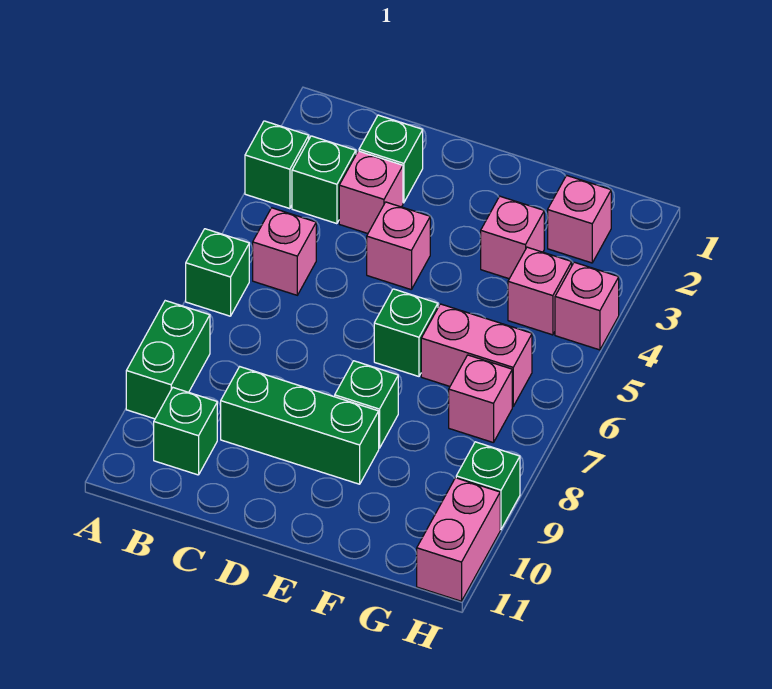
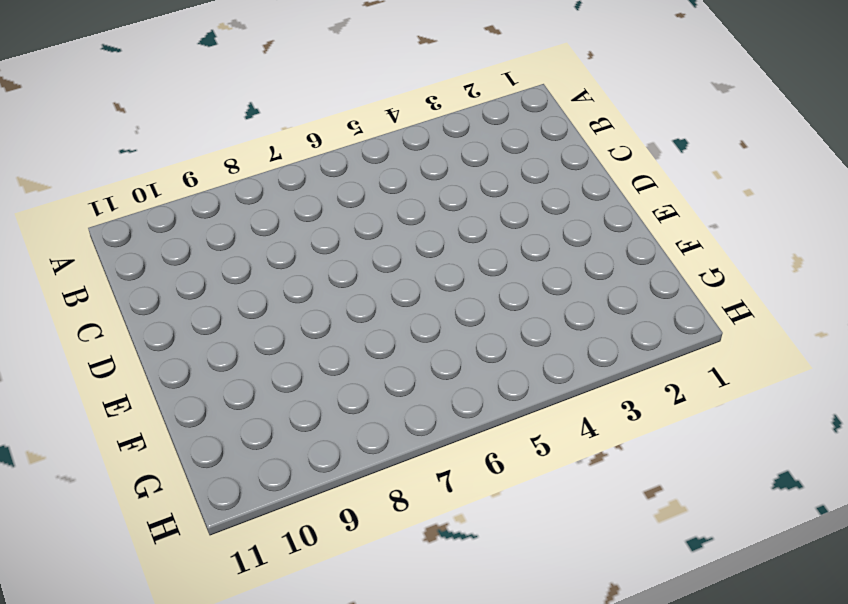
none -> green 1x1 brick [245,121,309,209]
none -> green 1x1 brick [186,229,249,316]
none -> green 1x2 brick [126,301,210,419]

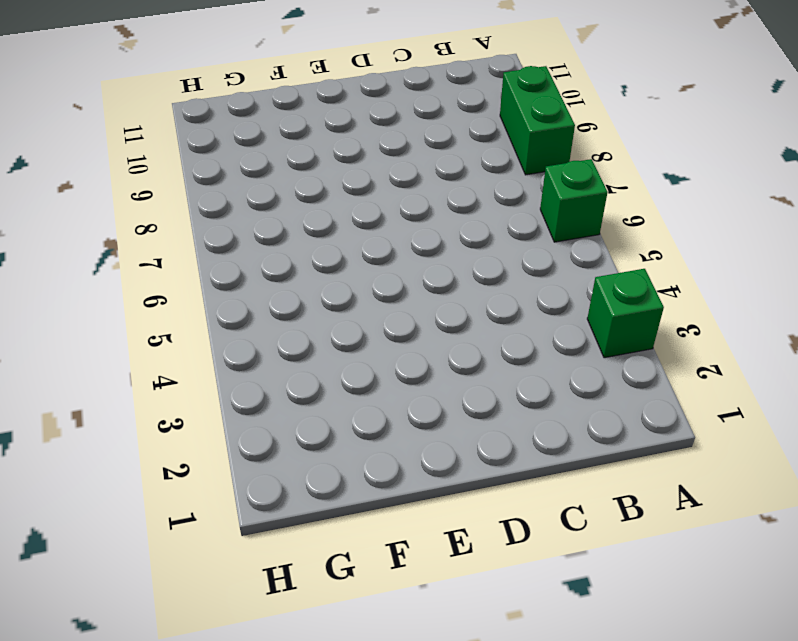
none -> green 1x1 brick [292,136,356,224]
none -> pink 1x1 brick [253,208,316,295]
none -> green 1x1 brick [154,388,217,475]

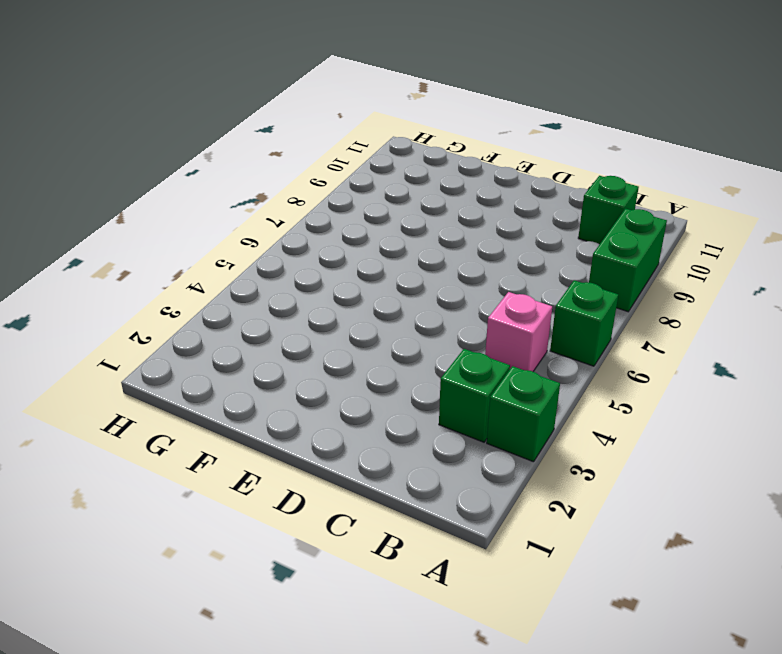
none -> green 1x1 brick [359,115,423,203]
none -> pink 1x1 brick [339,151,403,233]
none -> green 1x3 brick [221,367,379,484]

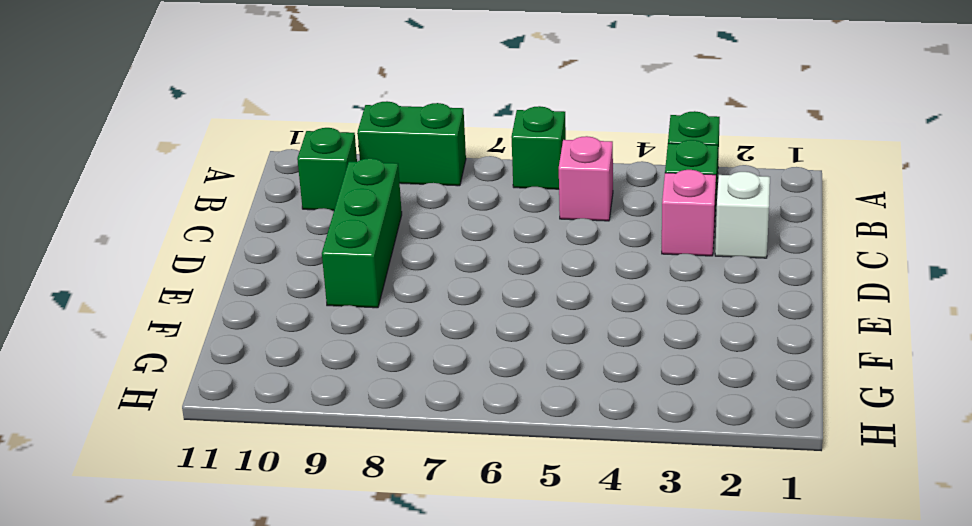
white 1x1 brick [715,172,770,258] -> green 1x1 brick [359,115,423,203]
none -> pink 1x1 brick [367,202,430,290]
none -> green 1x1 brick [374,289,438,376]
none -> green 1x1 brick [335,361,398,448]

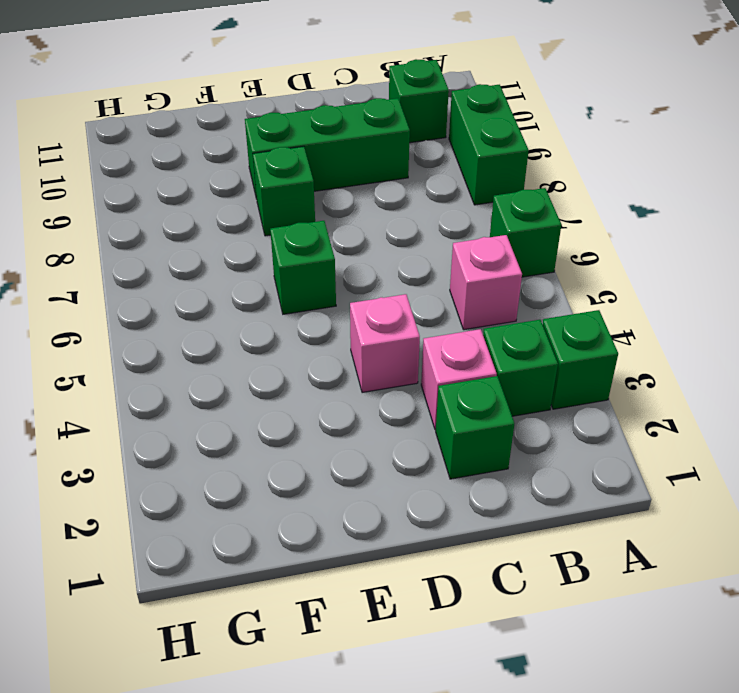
none -> pink 1x1 brick [481,196,544,279]
none -> pink 1x2 brick [421,304,532,407]
none -> pink 1x1 brick [548,175,611,263]

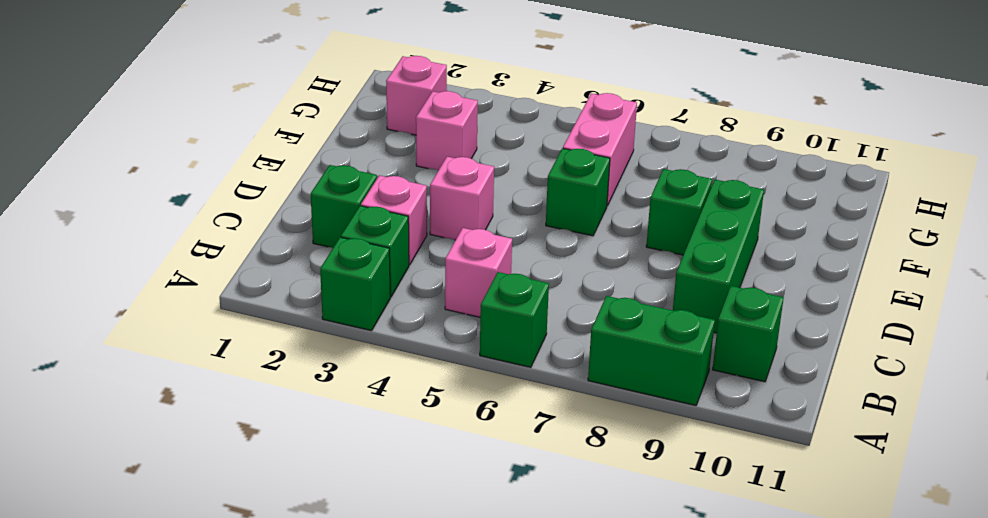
none -> pink 1x1 brick [508,247,572,335]
none -> pink 1x1 brick [449,355,512,443]
none -> pink 1x1 brick [555,262,619,350]

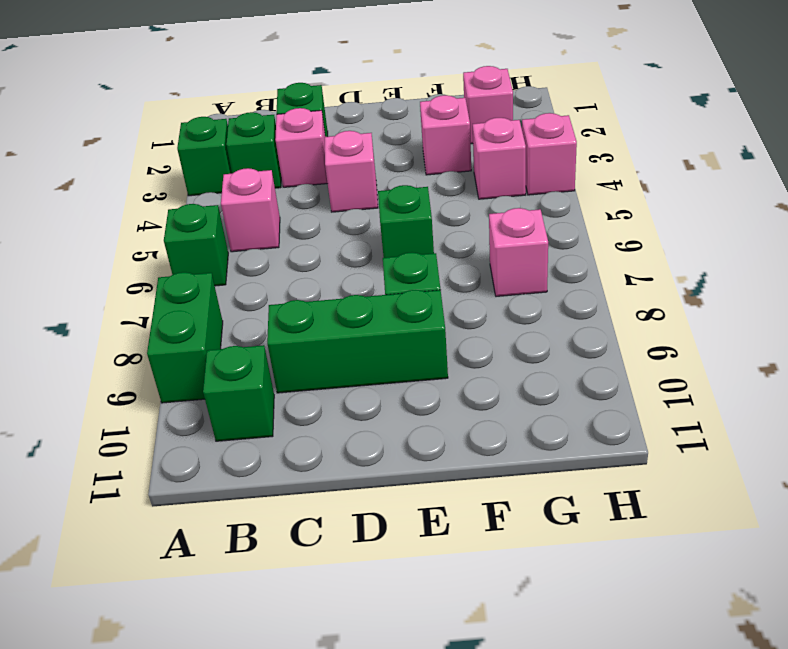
none -> pink 1x2 brick [421,304,532,407]
none -> green 1x1 brick [456,442,520,529]
none -> pink 1x2 brick [417,478,500,601]

